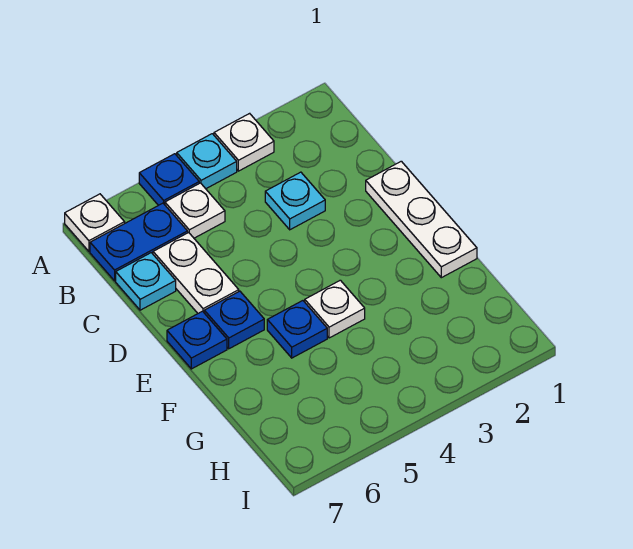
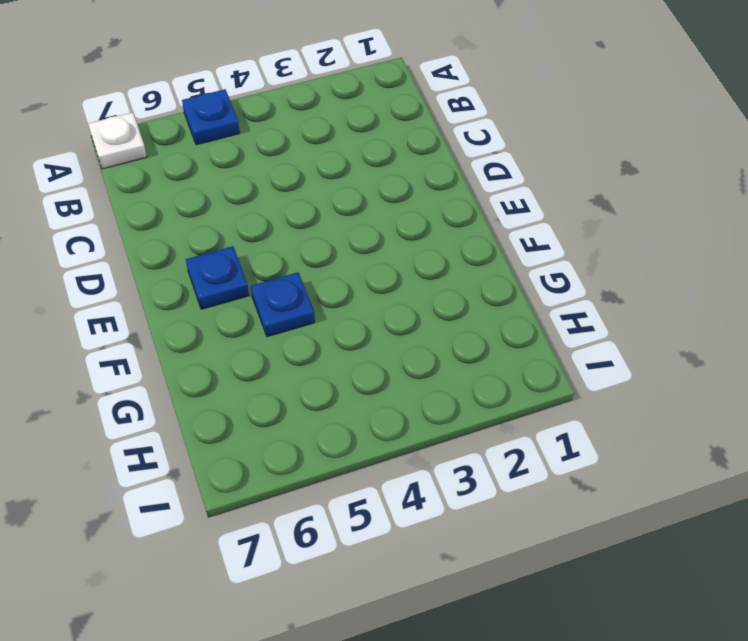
none -> white 1x1 plate [214,113,274,171]
none -> cyan 1x1 plate [177,134,237,189]
none -> white 1x1 plate [165,183,225,238]

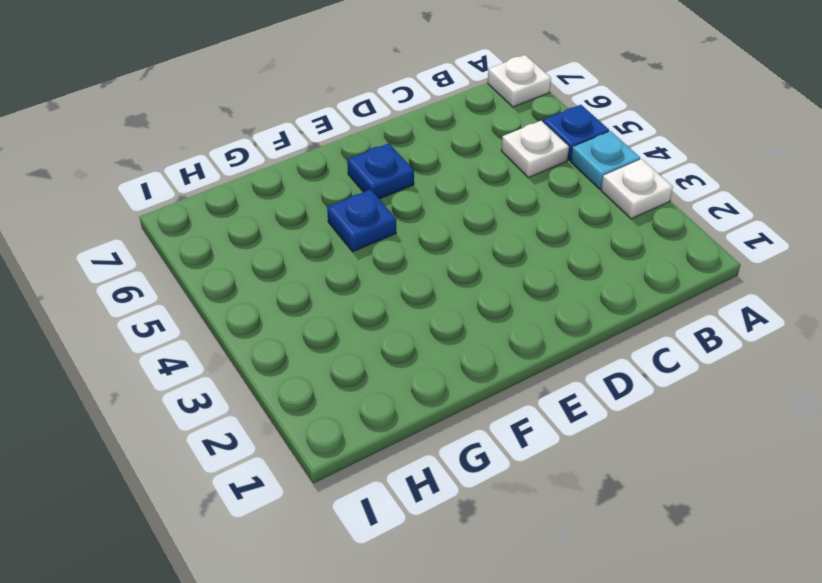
none -> blue 1x2 plate [90,203,188,281]
none -> cyan 1x1 plate [265,172,325,230]
none -> white 1x2 plate [153,232,239,313]

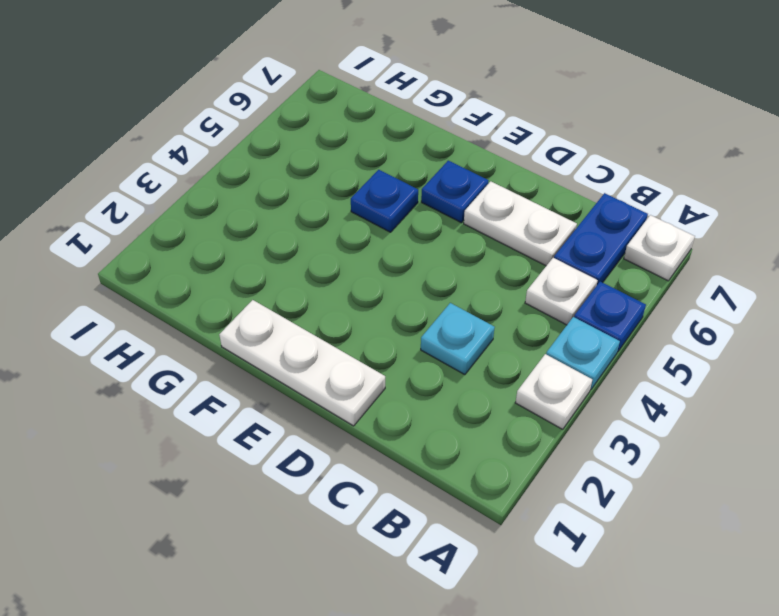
none -> cyan 1x1 plate [116,253,176,310]
none -> blue 1x1 plate [167,311,227,369]
none -> white 1x1 plate [305,280,365,338]

